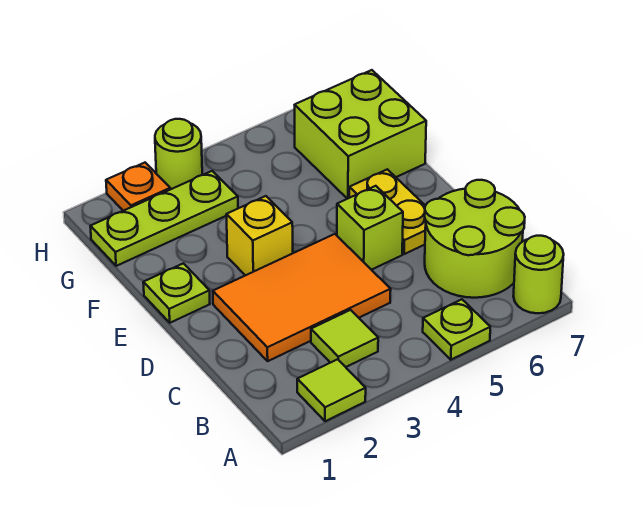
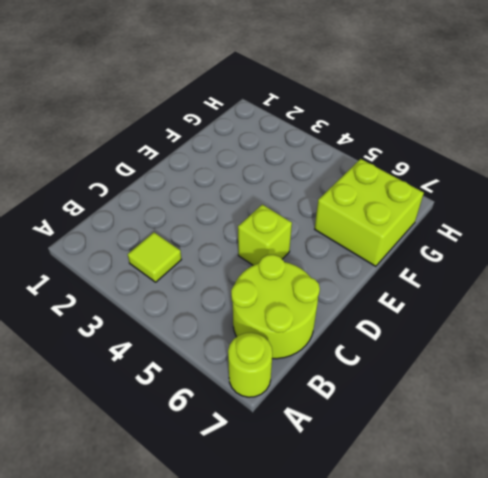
none -> lime 1x1 tile [297,359,366,421]
none -> lime 1x1 plate [423,299,490,360]
none -> orange 2x3 tile [213,234,391,361]

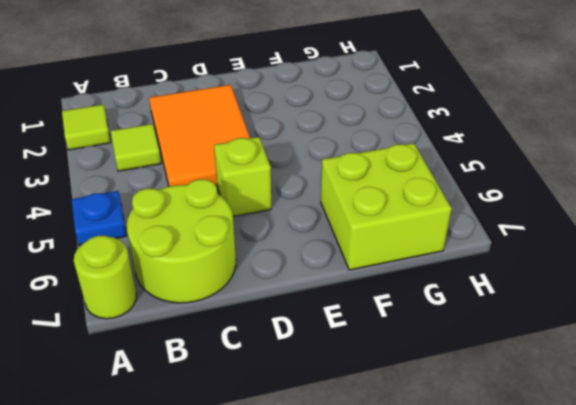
blue 1x1 plate [72,191,127,245] -> lime 1x1 plate [423,299,490,360]
none -> yellow 1x2 plate [349,169,426,254]
none -> lime 1x1 plate [143,263,210,323]
none -> yellow 1x1 brick [226,196,293,275]

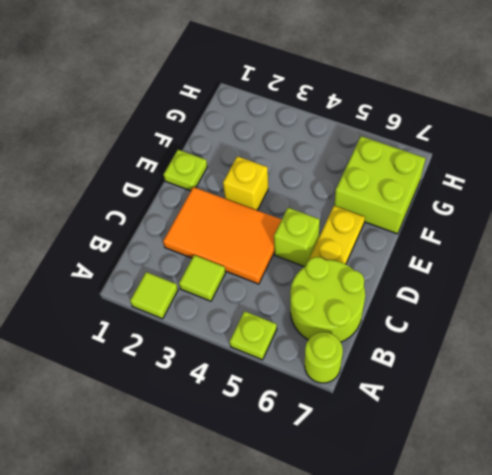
none -> lime 1x3 plate [90,171,238,266]
none -> orange 1x1 plate [106,163,170,211]
none -> lime 1x1 round brick [155,119,202,189]

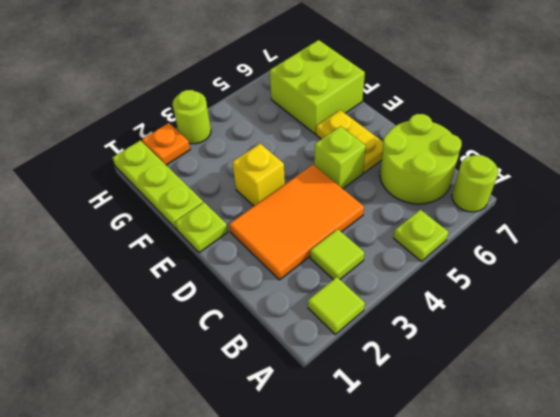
lime 1x3 plate [112,140,203,229] -> lime 1x3 plate turned to [90,171,238,266]

